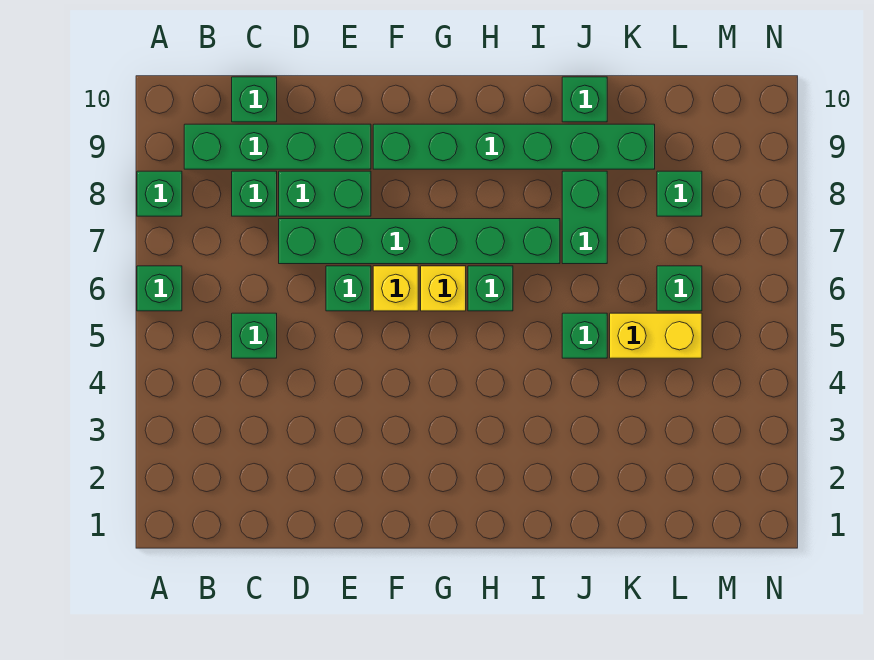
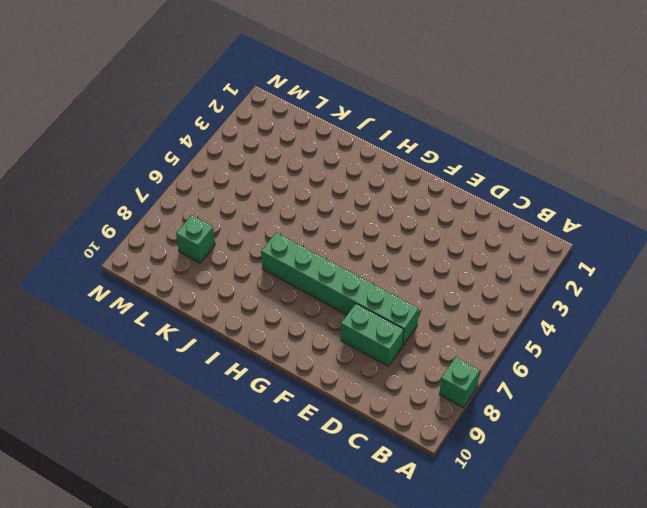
none -> green 1x1 brick [137,266,182,311]
none -> green 1x4 brick [184,124,371,169]
none -> green 1x1 brick [232,313,277,358]

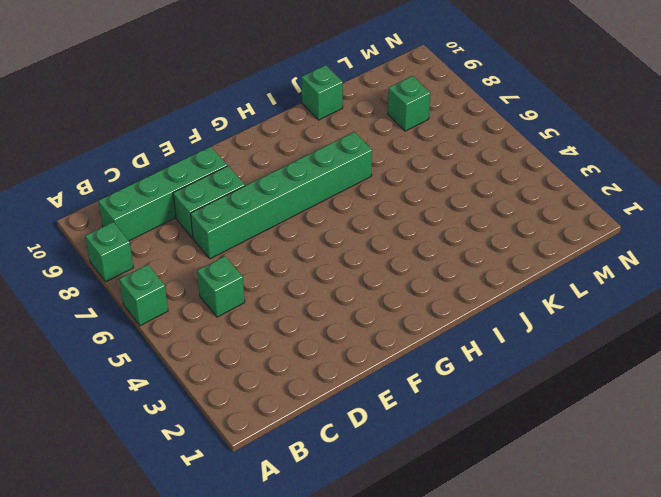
none -> green 1x1 brick [232,171,277,216]
none -> green 1x1 brick [232,77,277,122]
none -> green 1x1 brick [326,266,371,311]

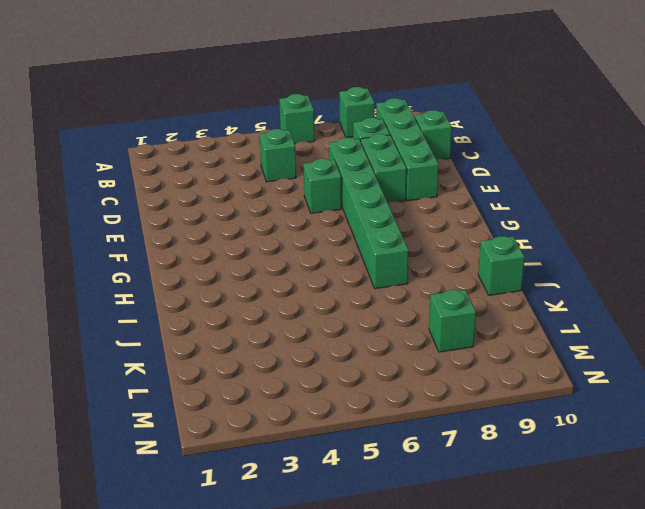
none -> yellow 1x1 brick [373,266,418,311]
none -> green 1x6 brick [373,124,655,169]
none -> yellow 1x1 brick [421,266,466,311]

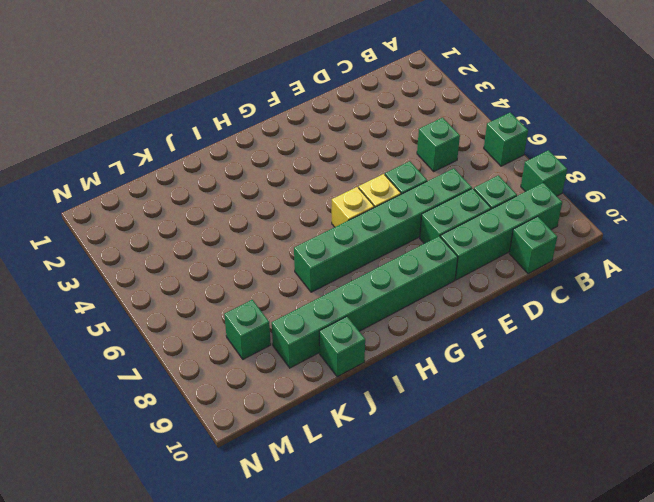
none -> green 1x1 brick [468,266,513,311]
none -> green 1x1 brick [562,313,607,358]
none -> green 1x2 brick [562,171,607,264]

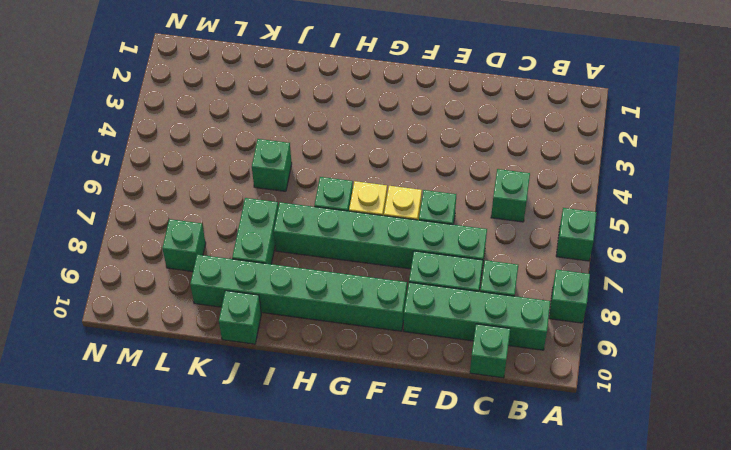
none -> yellow 1x2 brick [610,313,702,358]
none -> green 1x1 brick [657,266,702,311]

